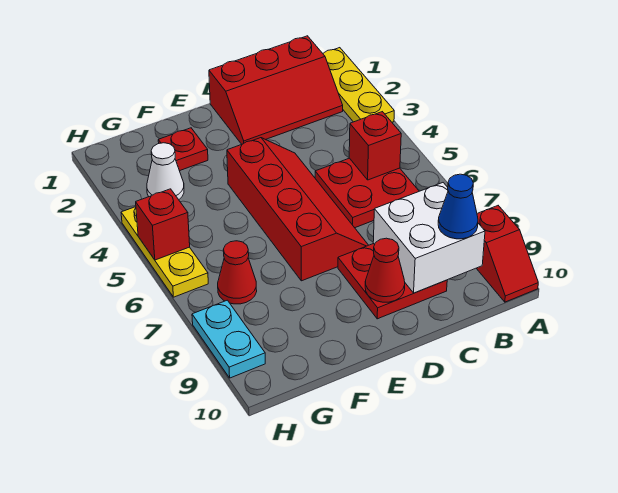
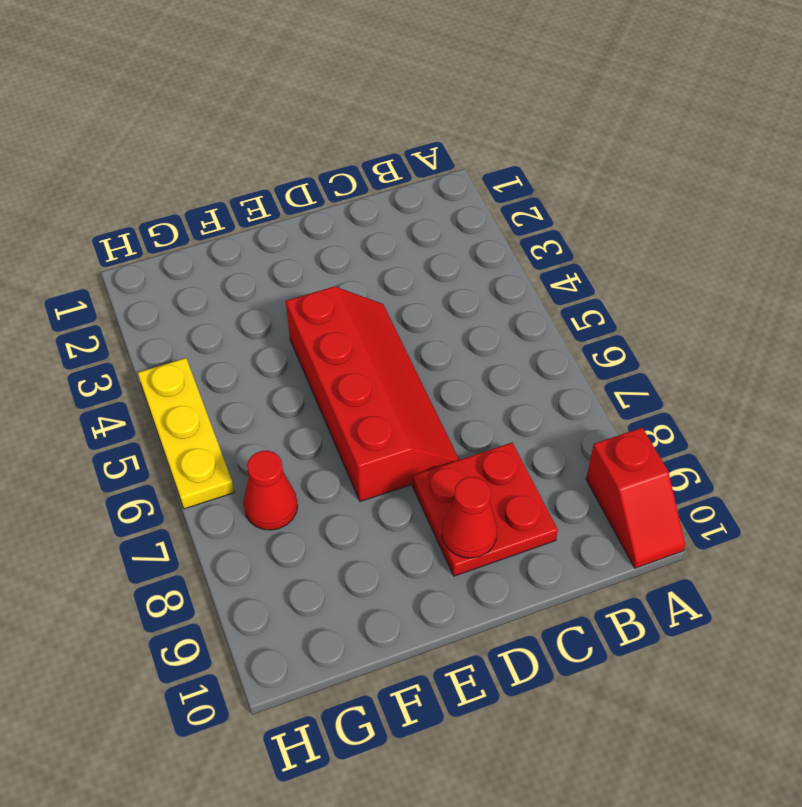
none -> yellow 1x3 plate [323,48,394,122]
none -> red 2x3 slope [209,36,343,144]
none -> red 2x2 plate [315,158,419,228]

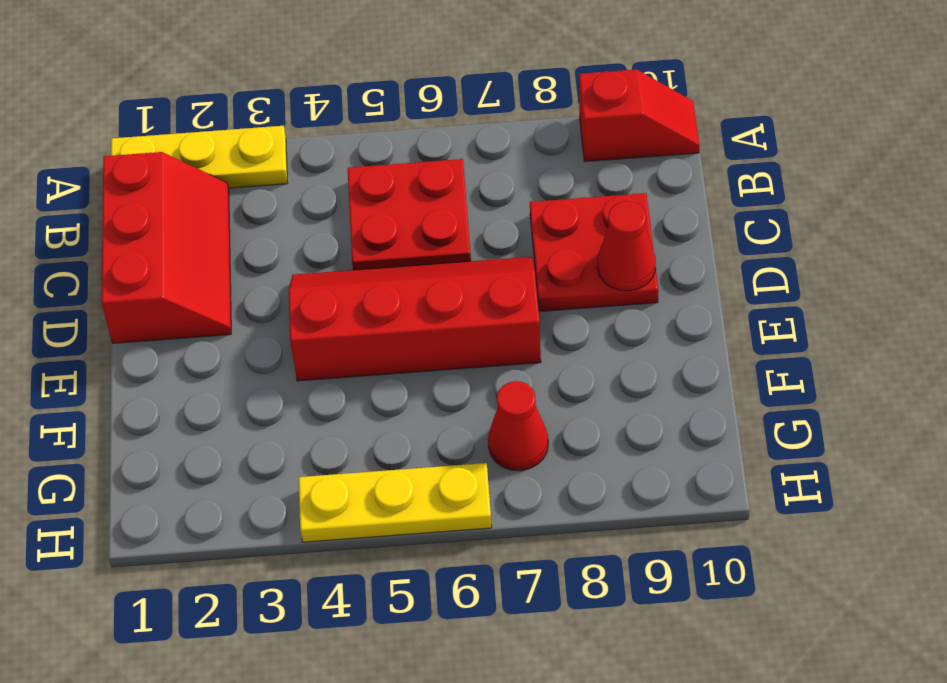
none -> red 1x1 plate [158,128,208,171]
none -> white 1x1 cone [147,143,184,200]
none -> cyan 1x2 plate [192,300,265,378]

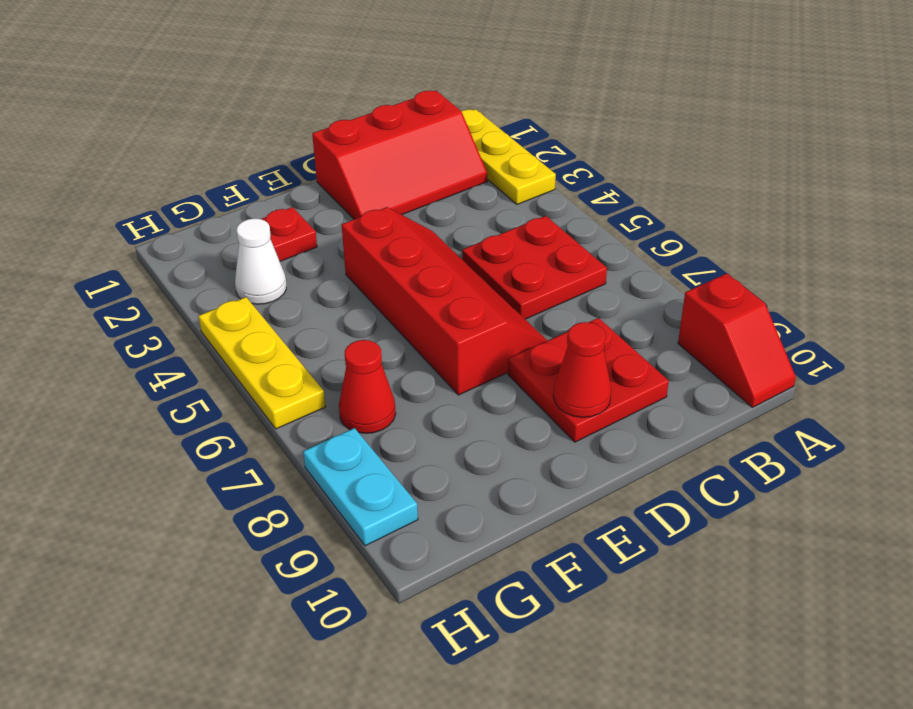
none -> red 1x1 brick [349,112,401,180]
none -> white 2x2 brick [373,183,485,293]
none -> red 1x1 brick [136,189,190,260]

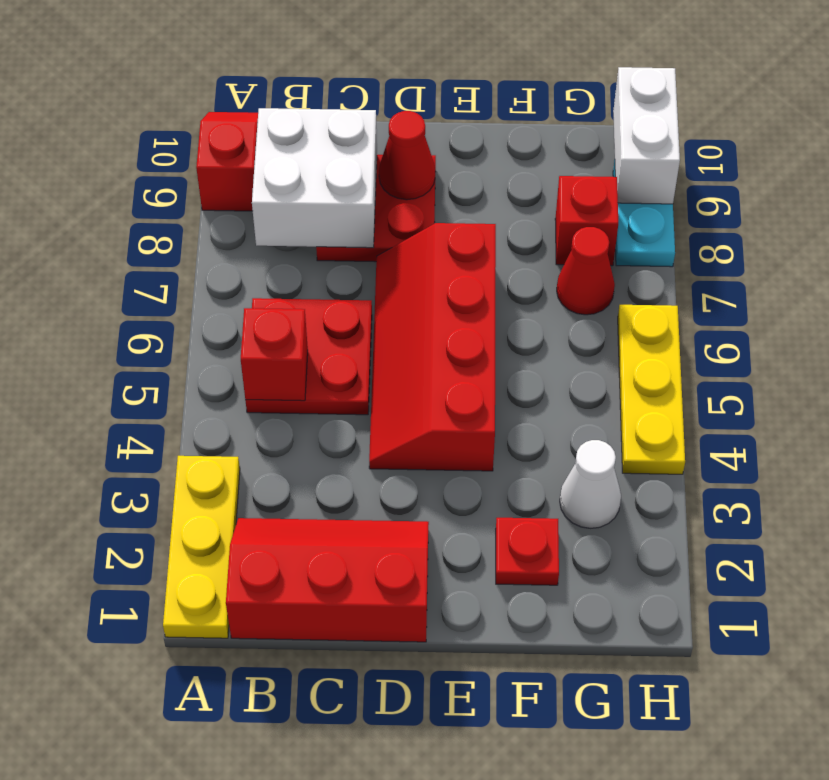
red 1x1 brick [555,176,618,266] -> red 1x1 brick moved to [136,189,190,260]
white 1x2 brick [613,67,680,204] -> none
none -> blue 1x1 cone [438,174,478,239]

